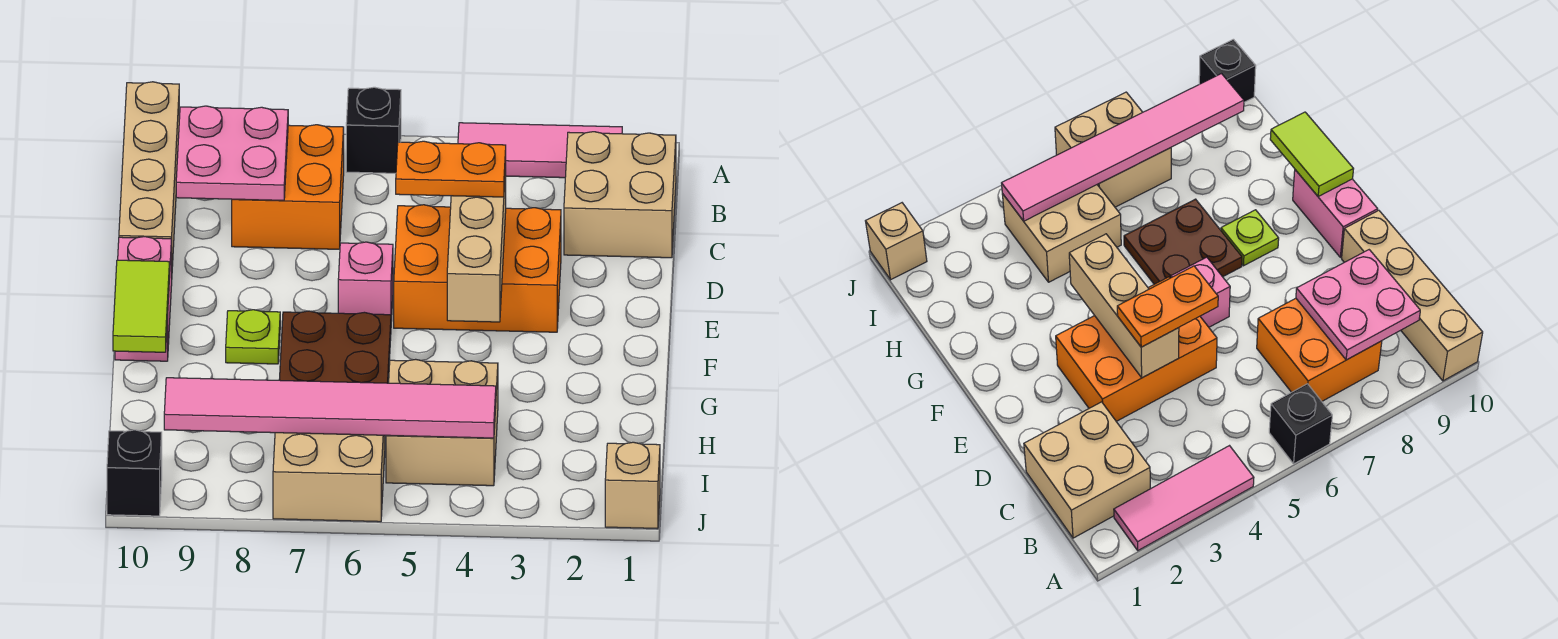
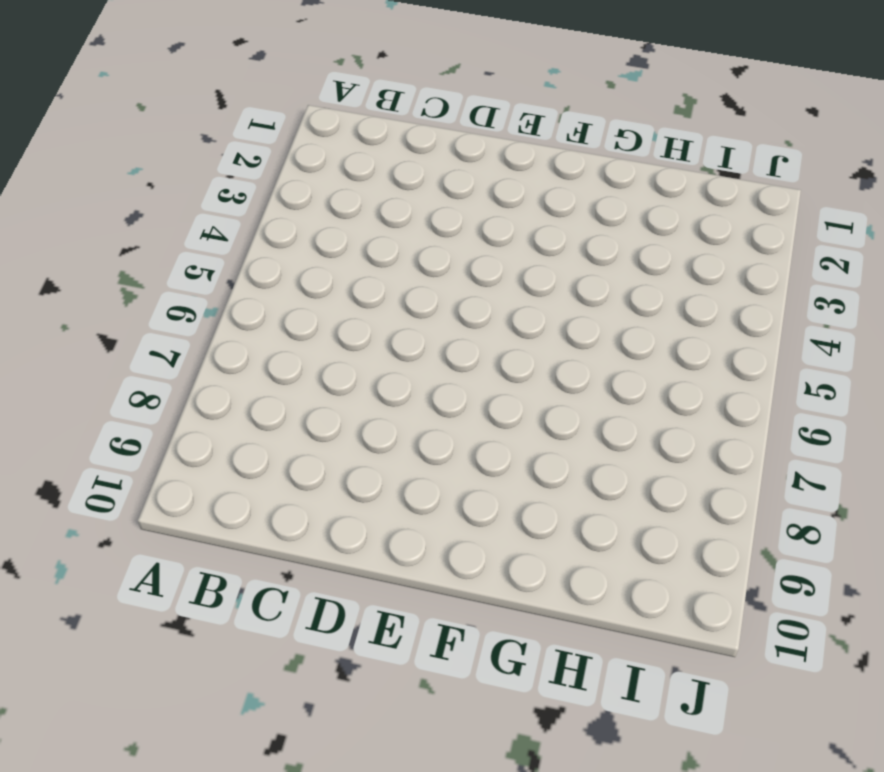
none -> pink 1x3 tile [458,123,622,178]
none -> black 1x1 brick [346,87,401,173]
none -> tan 1x4 brick [119,82,179,266]

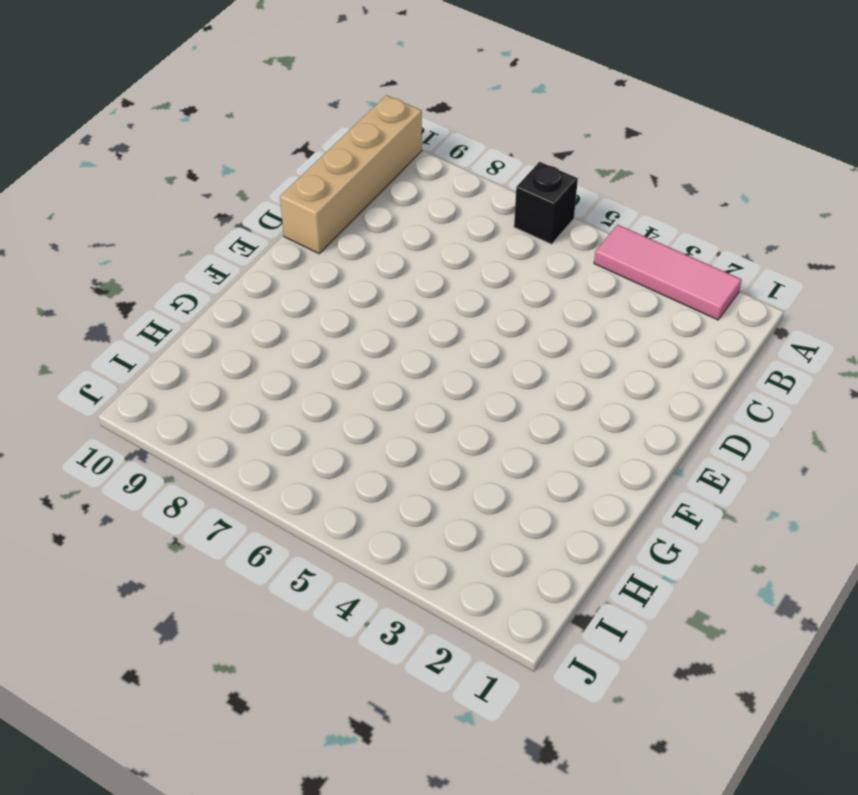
none -> tan 2x2 brick [564,132,676,258]
none -> orange 2x2 brick [232,125,344,249]
none -> orange 2x3 brick [394,205,561,332]

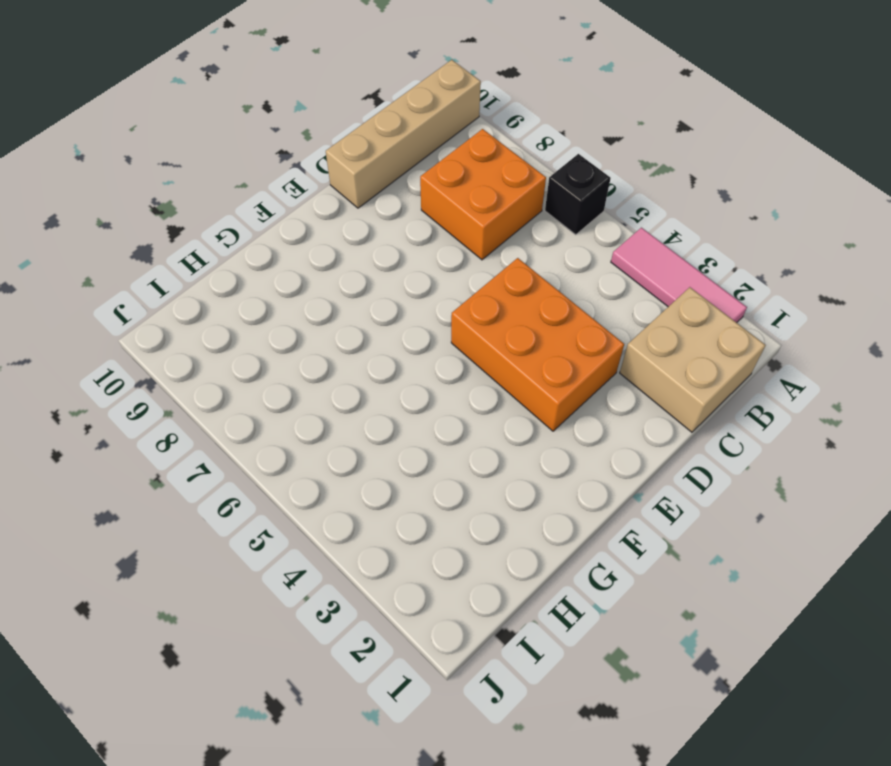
none -> pink 1x1 brick [338,242,393,321]
none -> pink 1x2 brick [115,236,172,361]
none -> brown 2x2 plate [279,311,391,383]

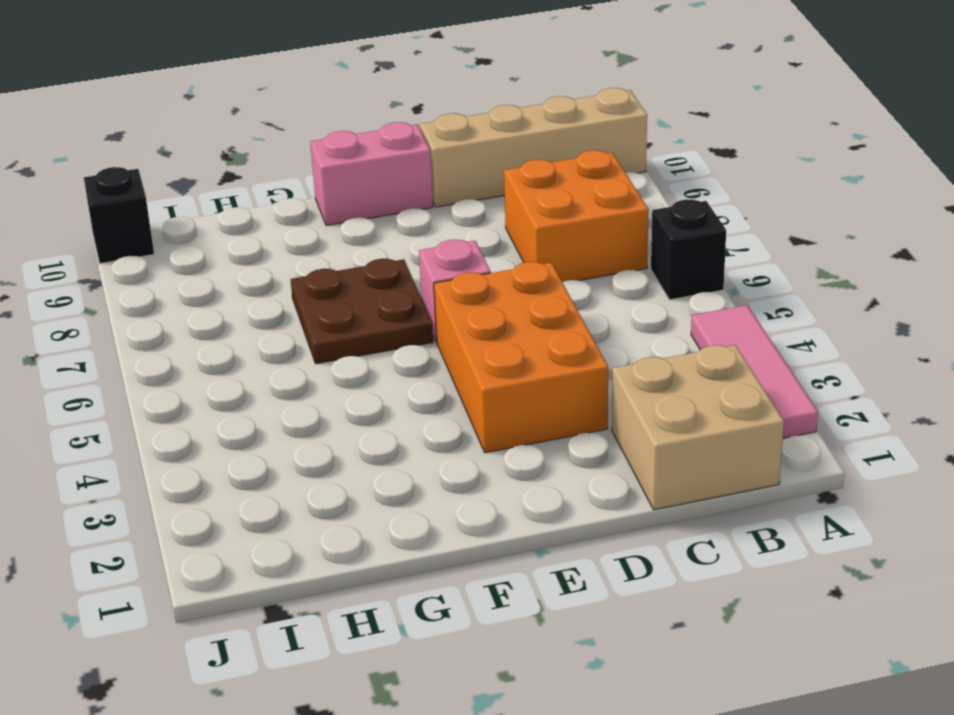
none -> lime 1x1 plate [226,310,280,364]
none -> tan 2x2 brick [386,359,498,486]
none -> tan 2x2 brick [273,433,385,522]

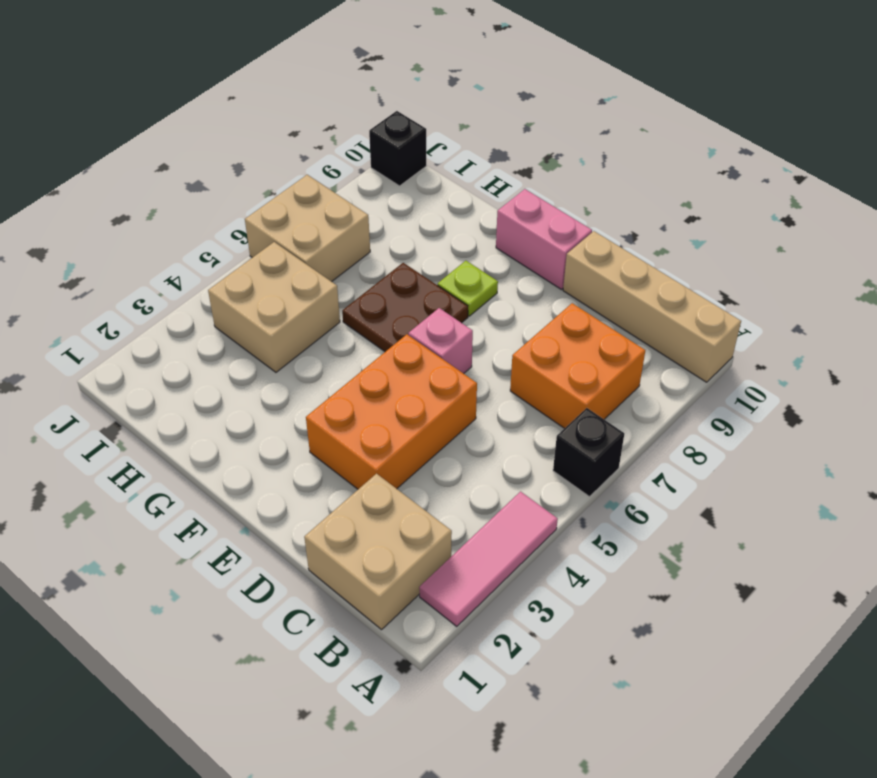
none -> tan 1x1 brick [605,442,660,529]
none -> pink 2x2 plate [176,106,288,200]
none -> tan 1x3 brick [447,167,506,322]

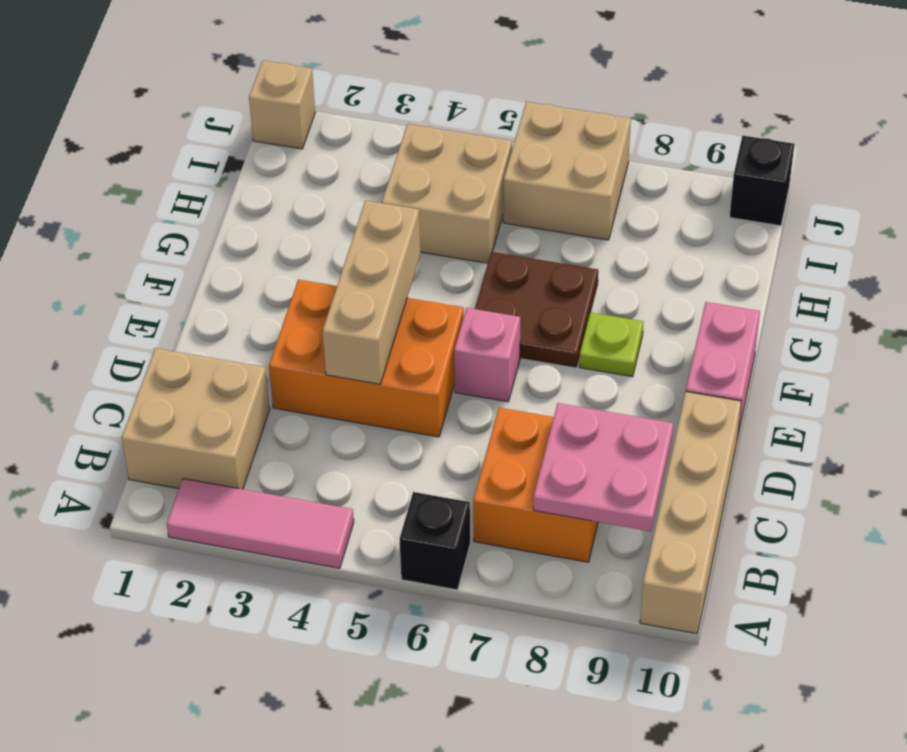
none -> lime 1x2 tile [113,260,170,352]
none -> pink 1x6 tile [164,378,496,438]
none -> orange 1x2 plate [396,141,506,197]

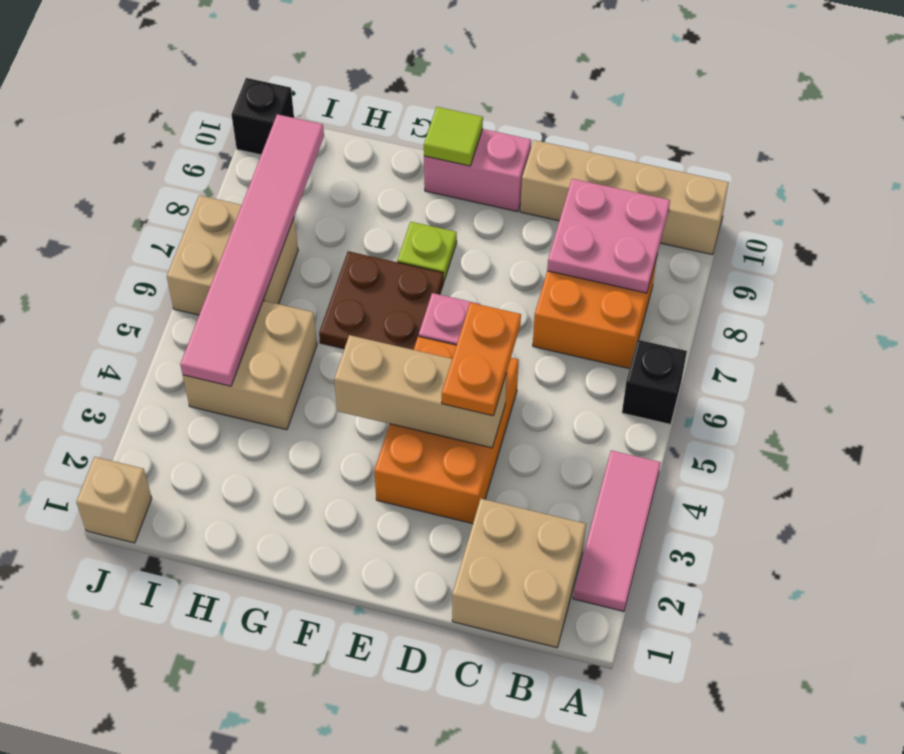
lime 1x1 tile [424,107,483,166] -> lime 1x2 tile [113,260,170,352]

